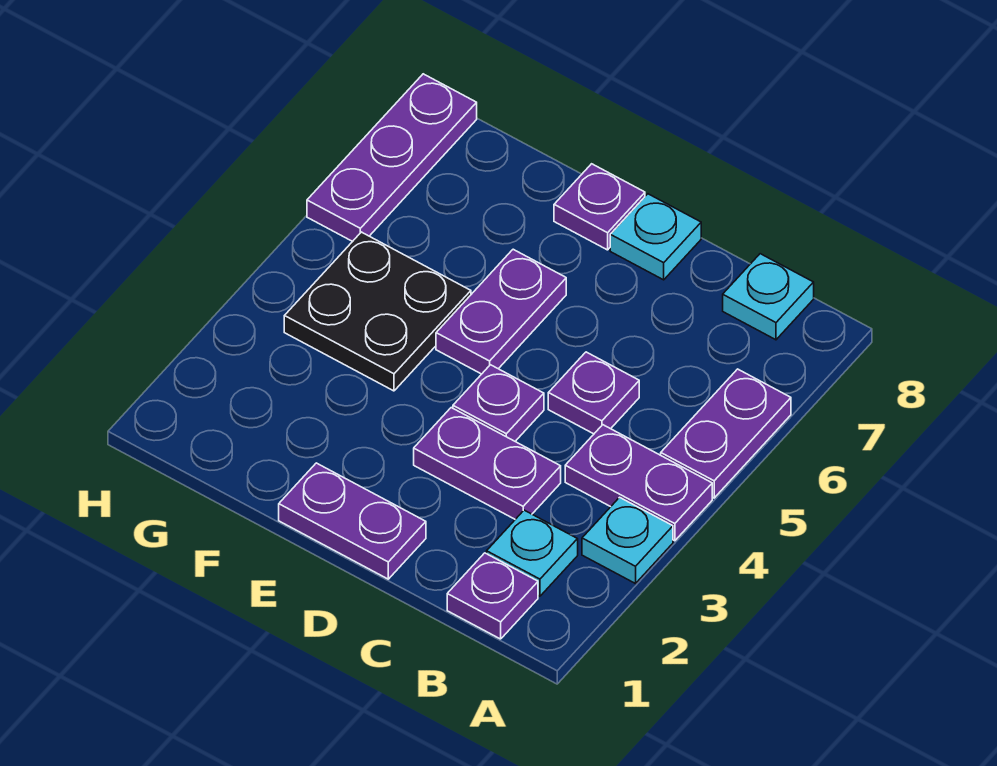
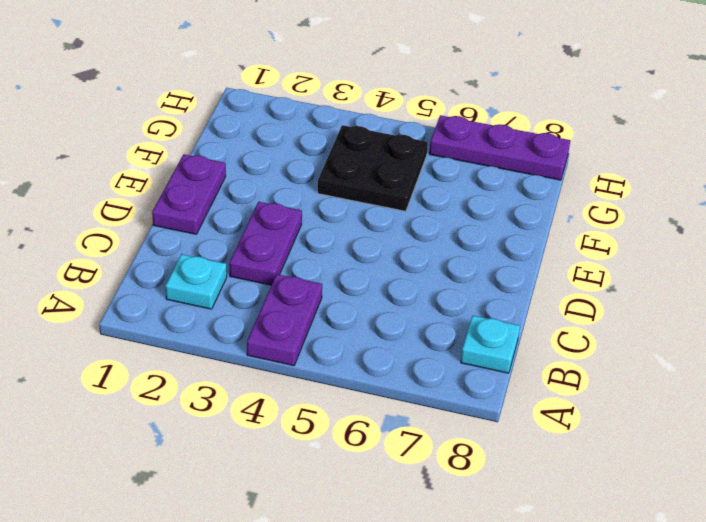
none -> cyan 1x1 plate [582,497,673,584]
none -> purple 1x2 plate [661,369,791,498]
none -> purple 1x1 plate [447,553,538,639]

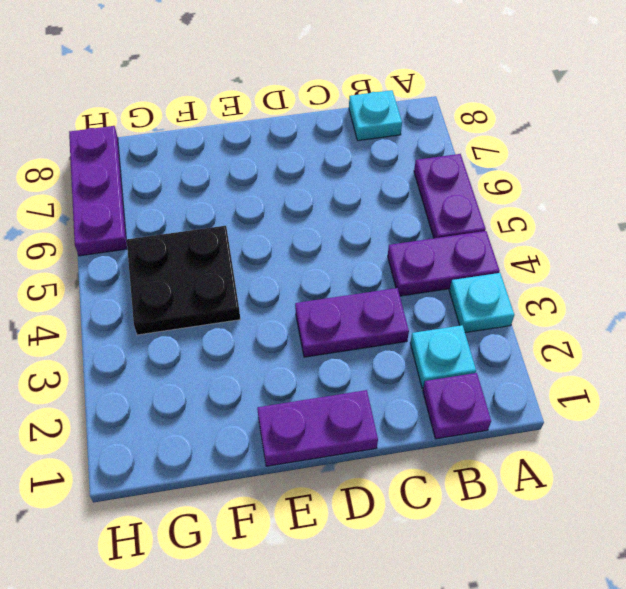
none -> purple 1x1 plate [548,352,639,434]
none -> purple 1x1 plate [453,365,544,441]
none -> cyan 1x1 plate [610,194,701,280]

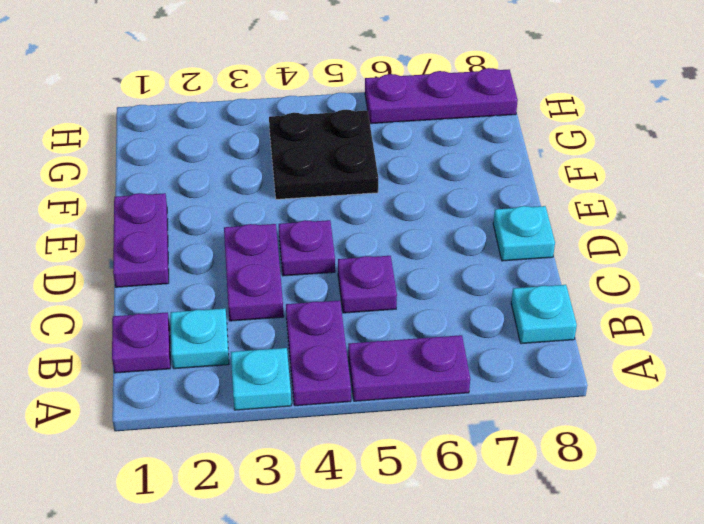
none -> purple 1x2 plate [436,249,566,374]
none -> purple 1x1 plate [554,164,645,250]

